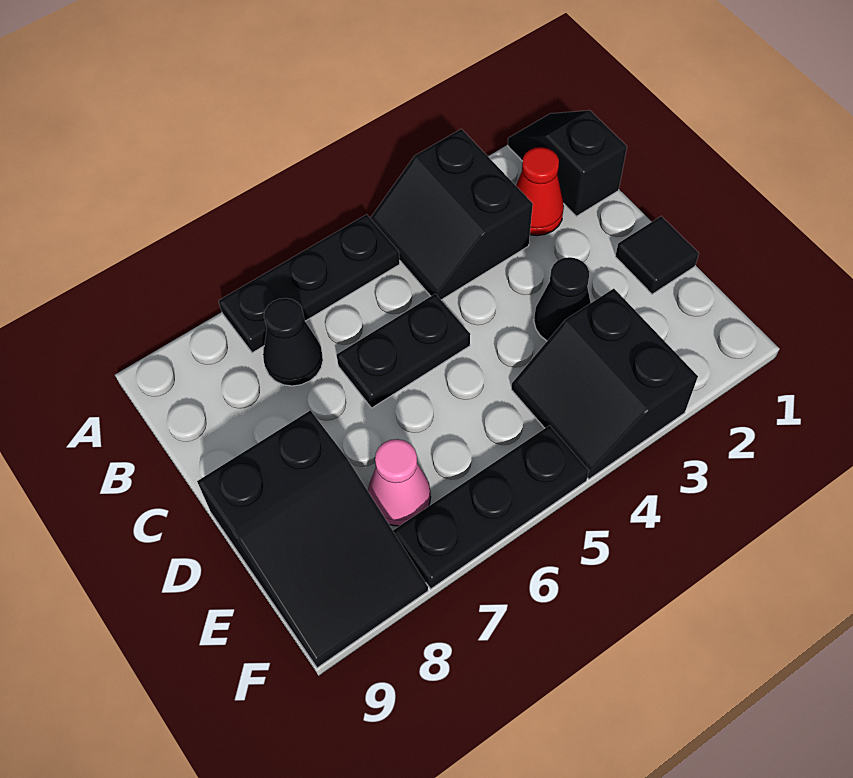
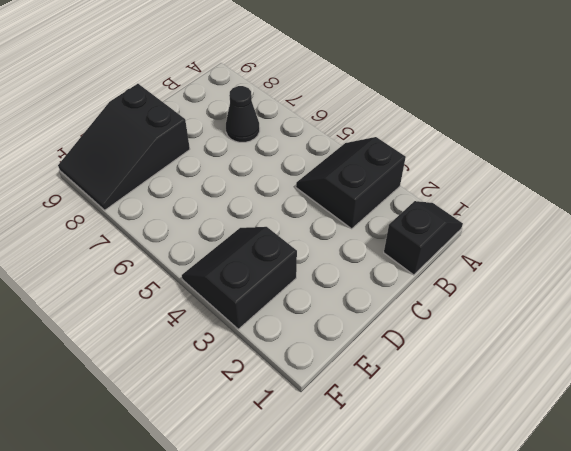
none -> black 1x3 plate [218,214,400,353]
none -> red 1x1 cone [516,147,564,236]
none -> black 1x2 plate [337,294,470,408]

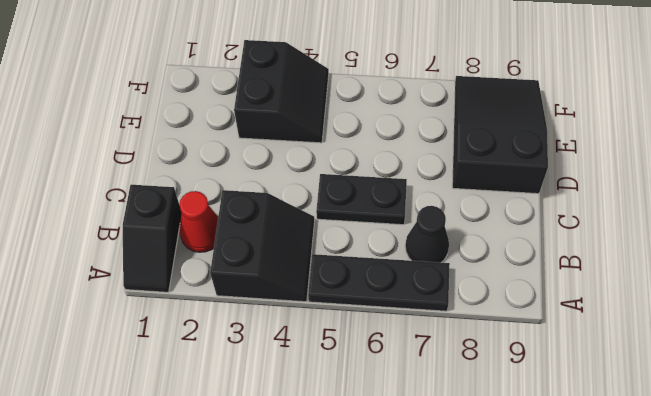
none -> black 1x1 tile [615,216,699,294]
none -> black 1x1 cone [534,257,591,341]
none -> pink 1x1 cone [368,439,431,526]

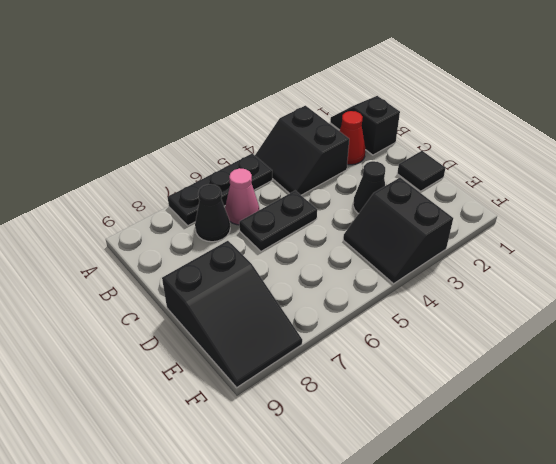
pink 1x1 cone [225,168,259,225] -> pink 1x1 cone moved to [368,439,431,526]
none -> black 1x3 plate [393,425,589,589]

